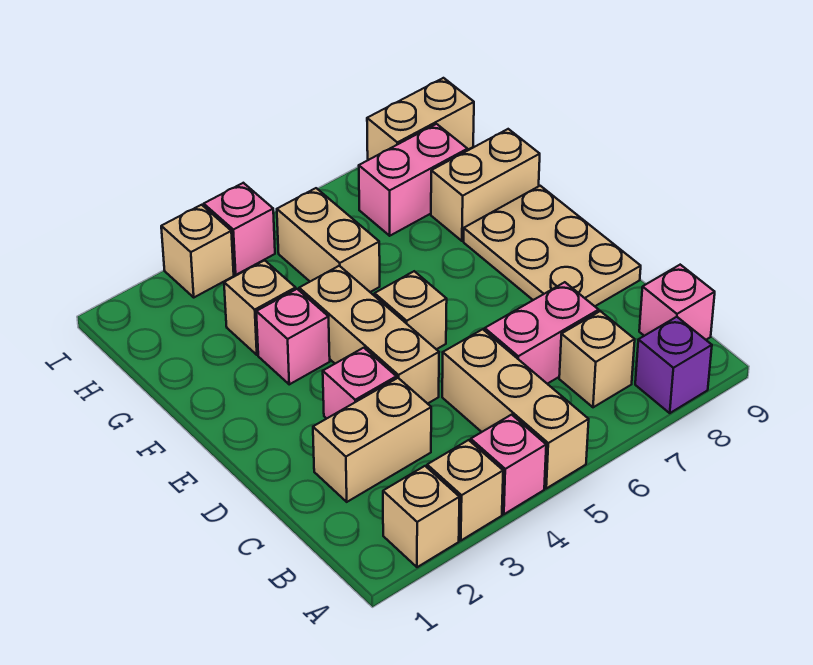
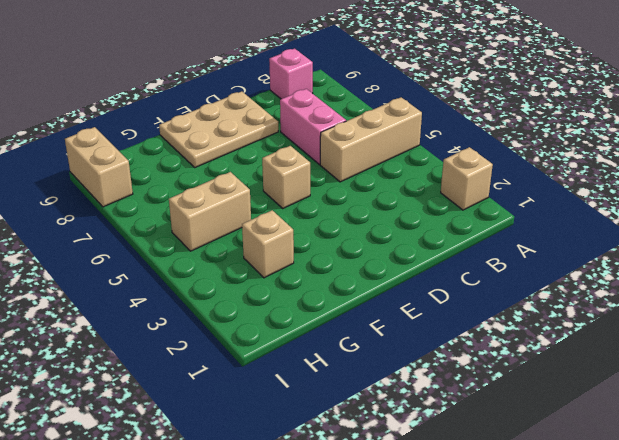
none -> tan 1x1 brick [427,440,503,540]
none -> pink 1x1 brick [471,415,546,514]
none -> purple 1x1 brick [635,317,712,413]

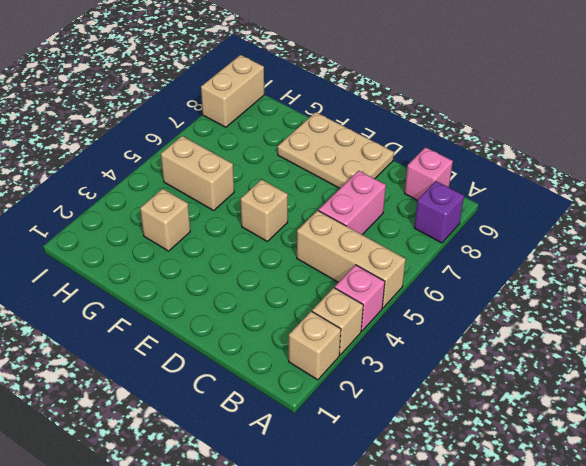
none -> tan 1x1 brick [559,311,635,407]
none -> tan 1x2 brick [313,378,431,502]
none -> pink 1x1 brick [323,348,396,419]

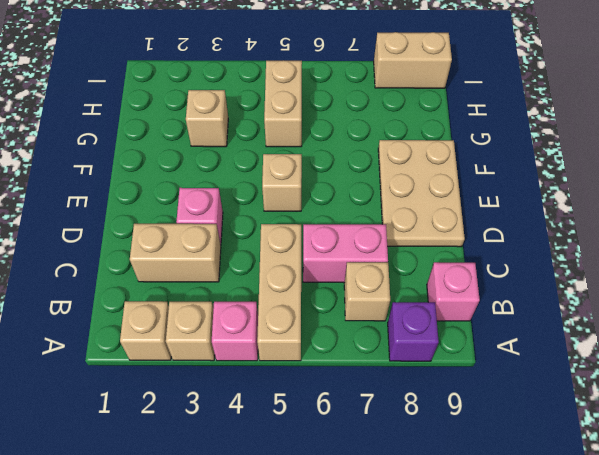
none -> tan 1x3 brick [299,266,439,404]
none -> pink 1x1 brick [256,289,330,384]
none -> tan 1x2 brick [431,129,540,241]

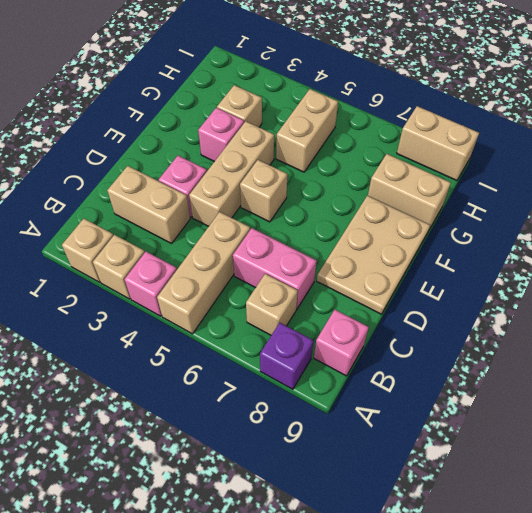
none -> pink 1x2 brick [359,124,468,236]
none -> tan 1x1 brick [161,205,234,297]
none -> pink 1x1 brick [204,183,275,275]

